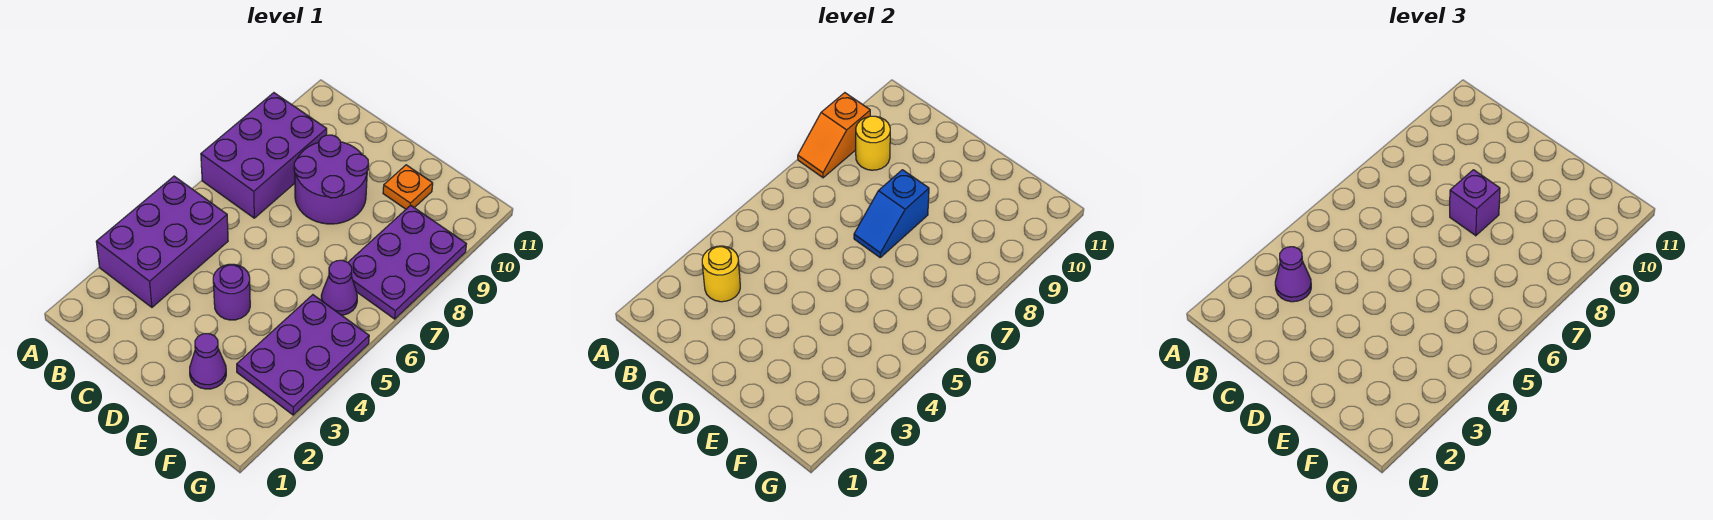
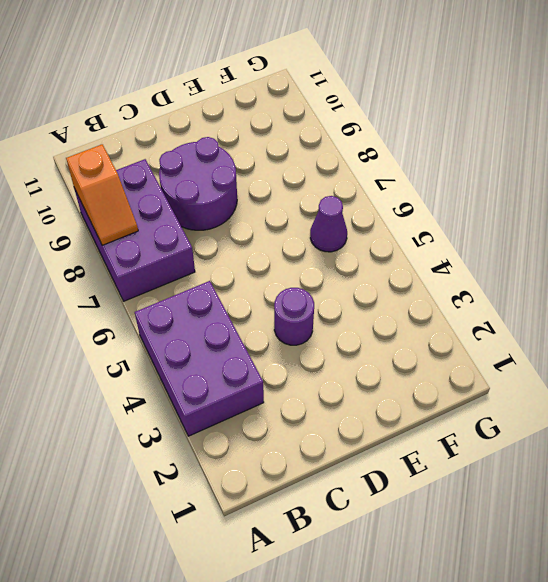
none -> purple 1x1 cone [190,334,226,389]
none -> orange 1x1 plate [383,165,433,209]
none -> purple 2x3 plate [237,295,369,415]

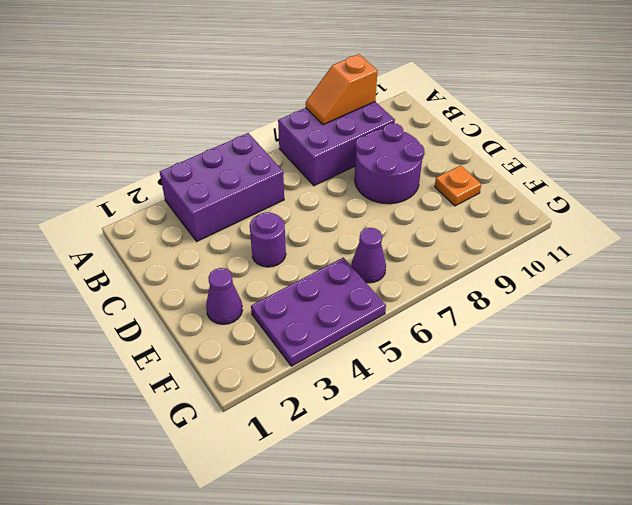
none -> purple 2x3 plate [348,205,466,319]
none -> yellow 1x1 round brick [702,246,740,302]
none -> yellow 1x1 round brick [856,116,890,170]

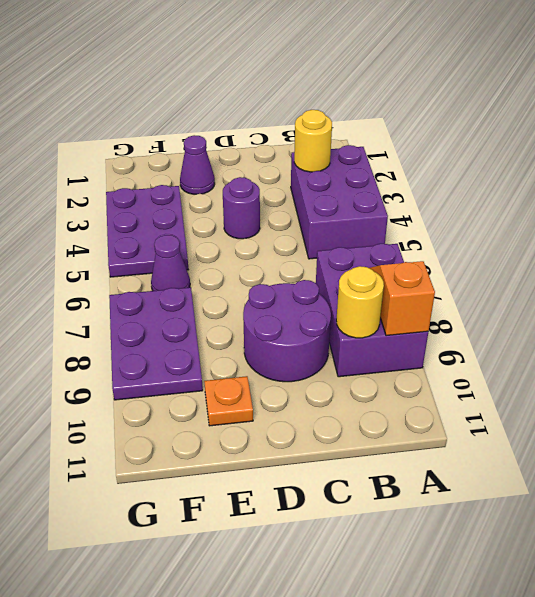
none -> blue 1x2 slope [854,170,929,257]
none -> purple 1x1 cone [1275,247,1311,302]
none -> purple 1x1 brick [1450,170,1500,236]

